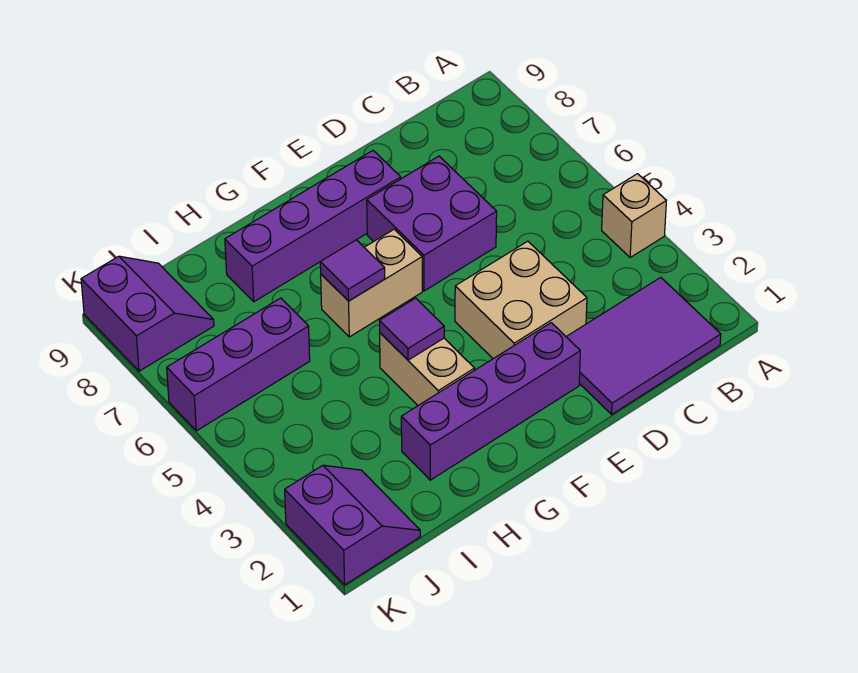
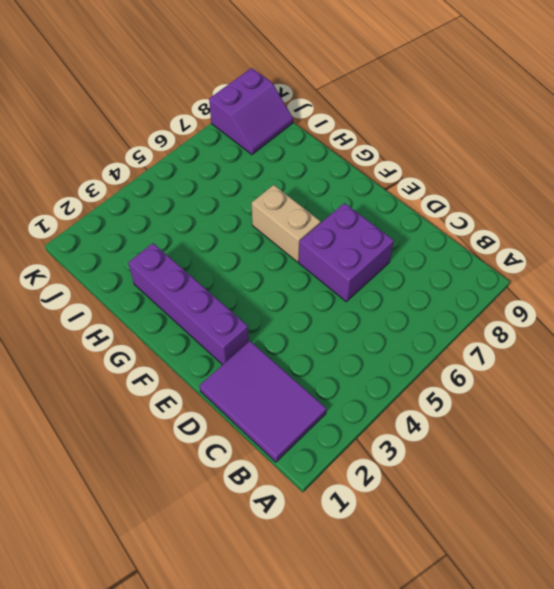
none -> tan 1x1 brick [602,174,666,258]
none -> tan 2x2 brick [455,241,587,359]
none -> purple 1x4 brick [225,151,401,302]

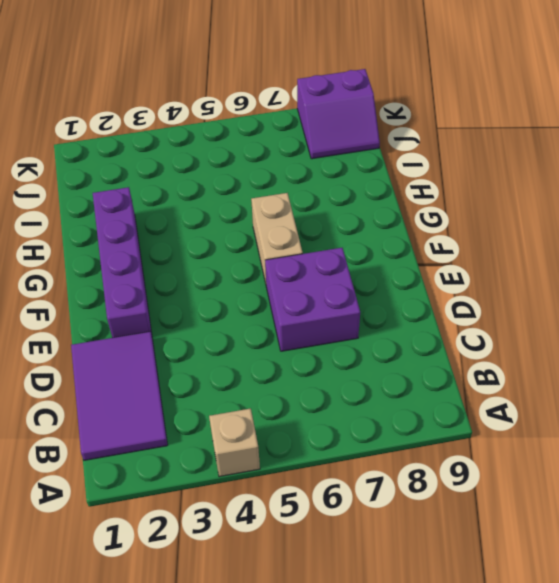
none -> tan 2x2 brick [455,241,587,359]
none -> purple 1x4 brick [225,151,401,302]
none -> tan 1x2 brick [380,333,475,405]

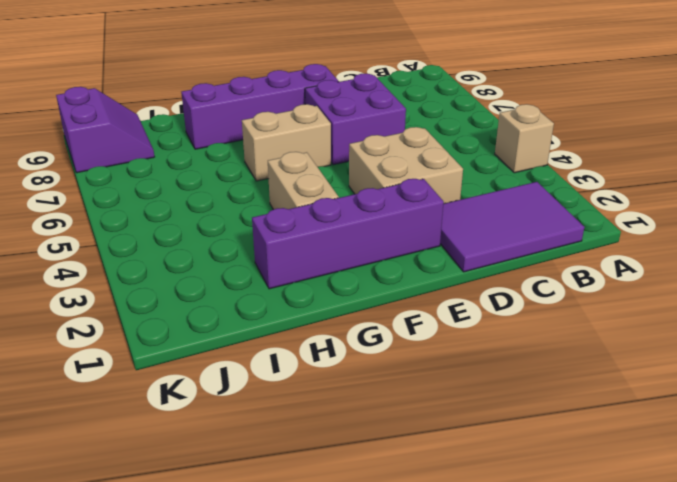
none -> purple 1x3 brick [167,298,310,431]
none -> purple 2x2 slope [285,465,420,585]
none -> purple 1x1 tile [379,298,444,360]

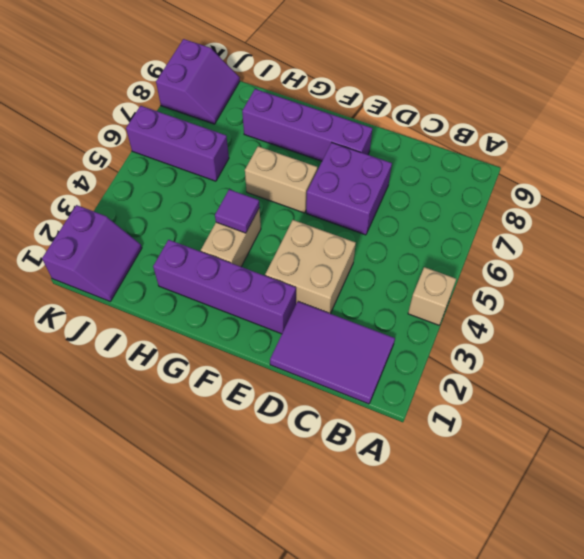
none -> purple 1x1 tile [320,240,385,301]

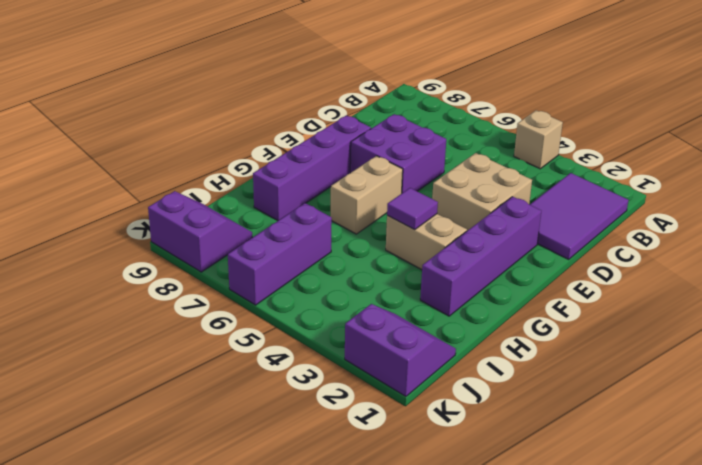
none -> purple 1x1 tile [320,240,385,301]

